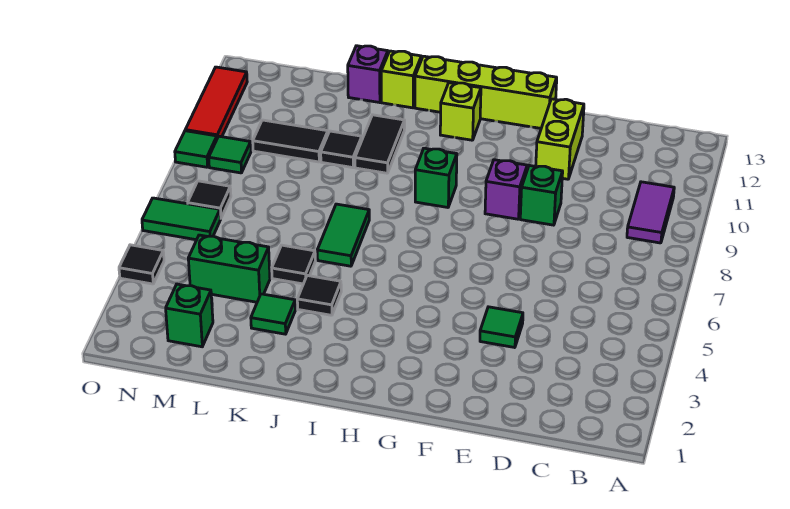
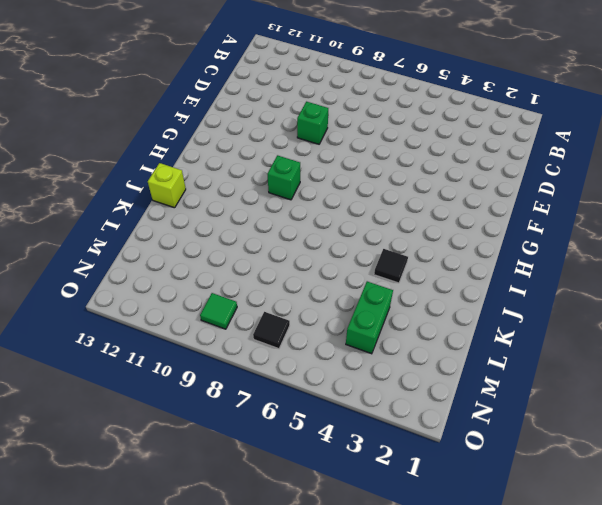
none -> purple 1x2 tile [627,182,674,243]
none -> green 1x1 tile [480,307,523,348]
none -> lime 1x2 brick [536,99,584,179]

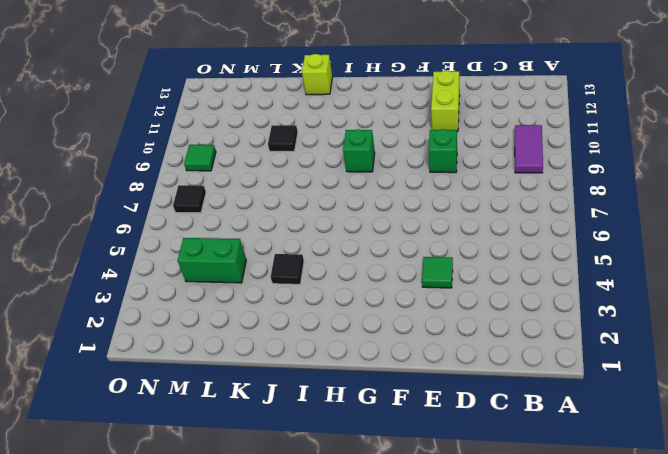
none -> purple 1x1 brick [485,160,527,219]
none -> lime 1x4 brick [415,56,557,128]
none -> lime 1x1 brick [440,83,481,140]

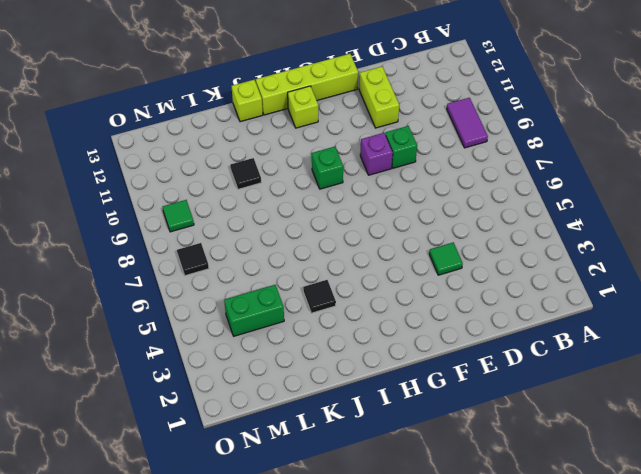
none -> green 1x2 tile [317,204,369,266]
none -> black 1x2 tile [355,115,405,173]
none -> green 1x1 tile [251,294,295,334]

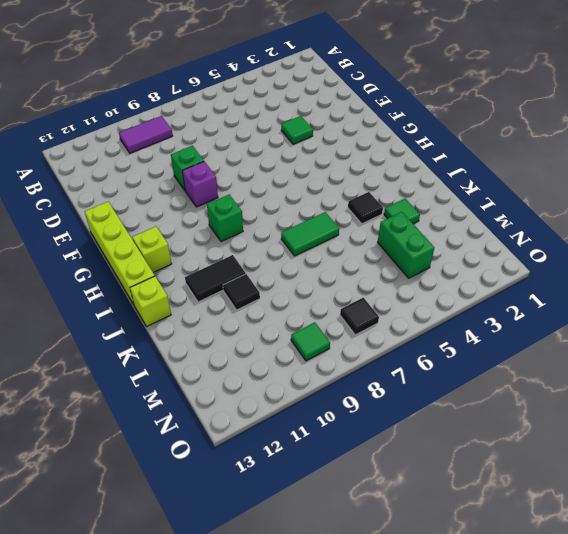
none -> lime 1x2 brick [536,99,584,179]
none -> black 1x1 tile [272,245,315,284]
none -> purple 1x1 brick [348,46,388,103]

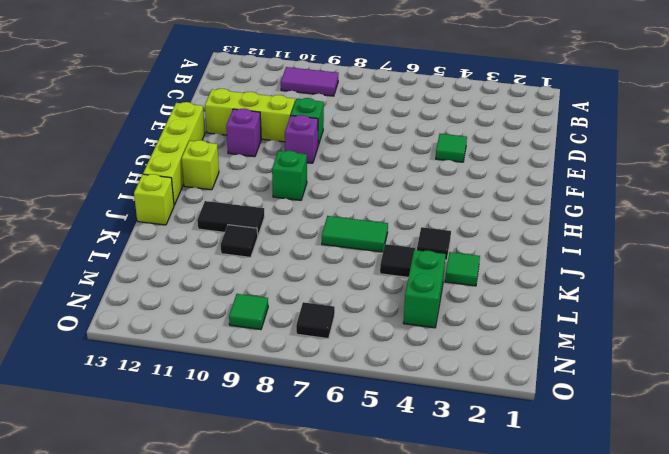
lime 1x3 brick [205,89,295,142] -> lime 1x2 brick [536,99,584,179]
purple 1x1 brick [226,108,261,157] -> purple 1x1 brick moved to [348,46,388,103]
none -> black 1x2 tile [253,120,328,162]
none -> green 1x1 brick [166,284,213,347]
none -> green 1x2 tile [142,198,221,240]

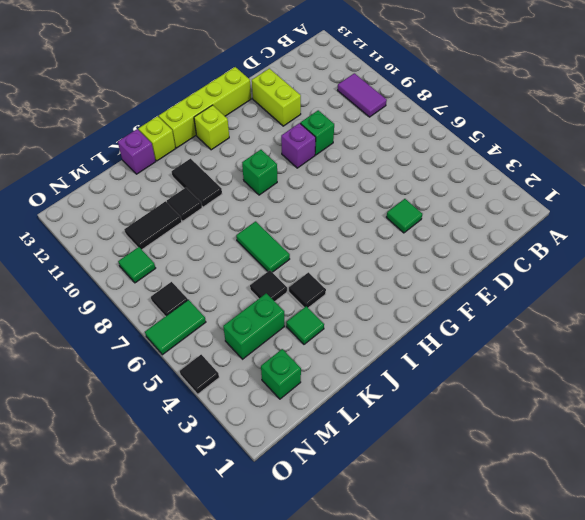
none -> green 1x1 tile [175,131,217,167]
none -> red 1x3 tile [185,67,247,138]

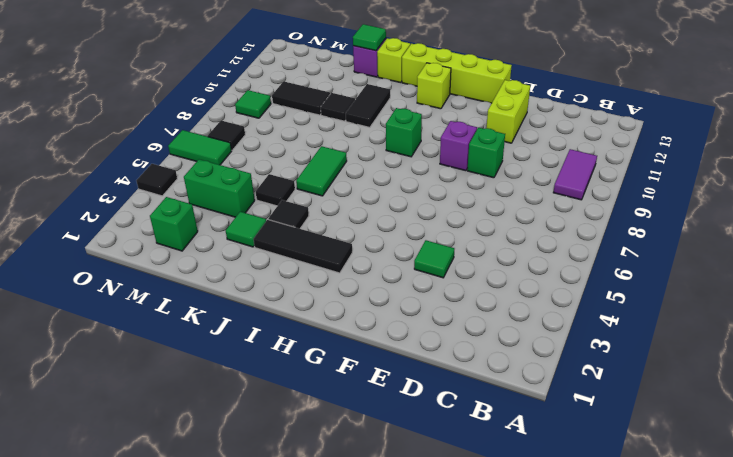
black 1x3 tile [254,220,352,273] -> none
green 1x1 tile [353,24,386,51] -> green 1x1 tile moved to [175,131,217,167]
none -> red 1x3 tile [185,67,247,138]

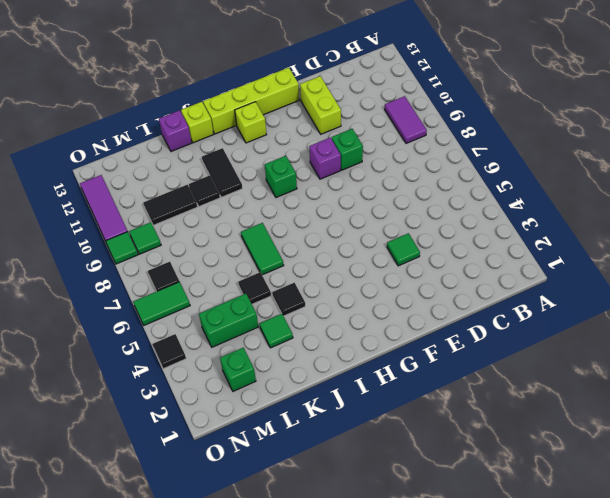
purple 1x3 tile [80,175,128,241] -> red 1x3 tile [185,67,247,138]

